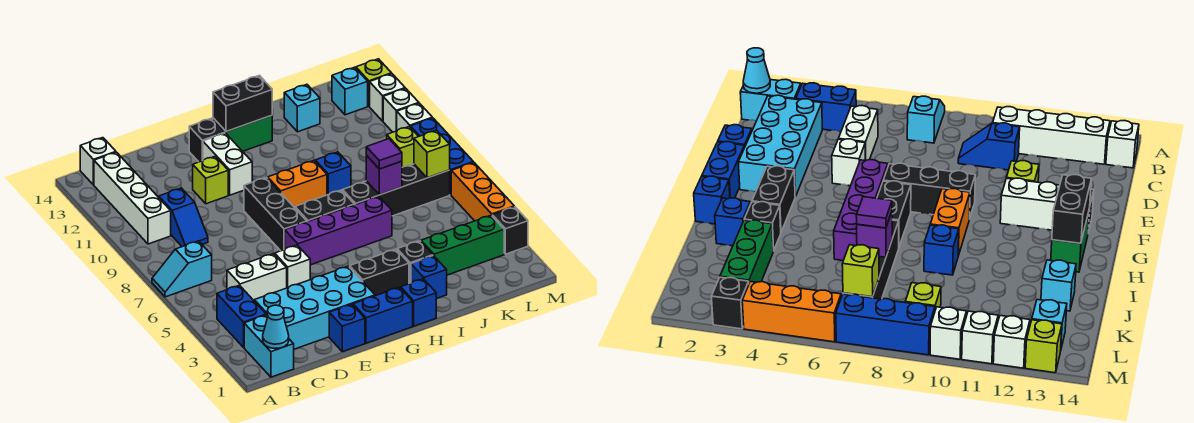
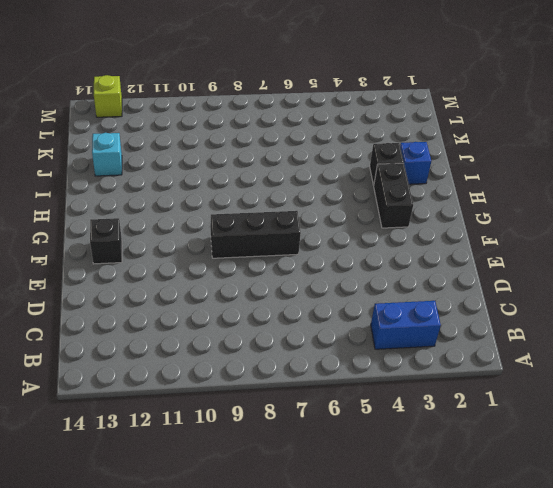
none -> cyan 1x2 slope [152,241,212,297]
none -> cyan 1x2 brick [244,315,294,377]
none -> white 1x4 brick [94,152,171,244]
none -> white 1x1 brick [80,138,116,185]

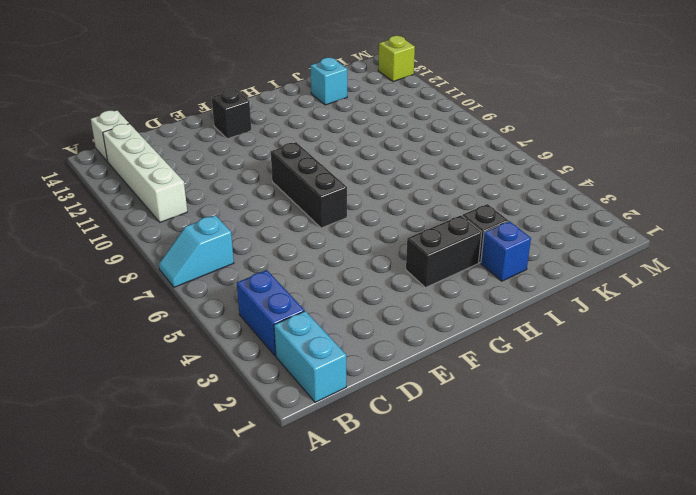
none -> cyan 2x4 brick [254,266,375,349]
none -> white 1x2 brick [227,254,287,300]
none -> blue 1x2 slope [159,188,208,247]
none -> blue 1x1 brick [329,304,365,352]

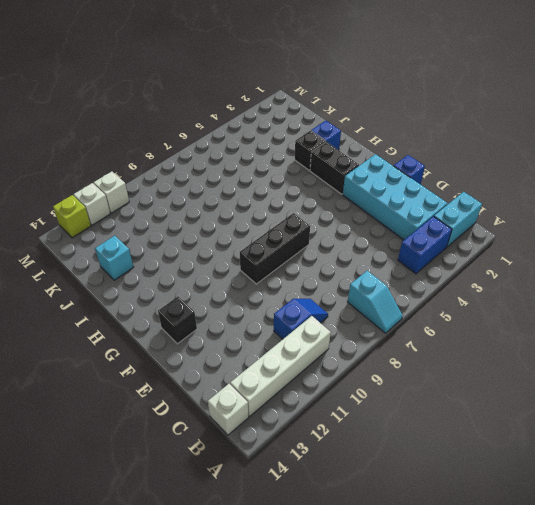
none -> white 1x2 brick [227,254,287,300]
none -> white 1x1 brick [275,245,310,288]
none -> lime 1x1 brick [193,156,228,204]
none -> blue 1x2 brick [353,287,413,343]

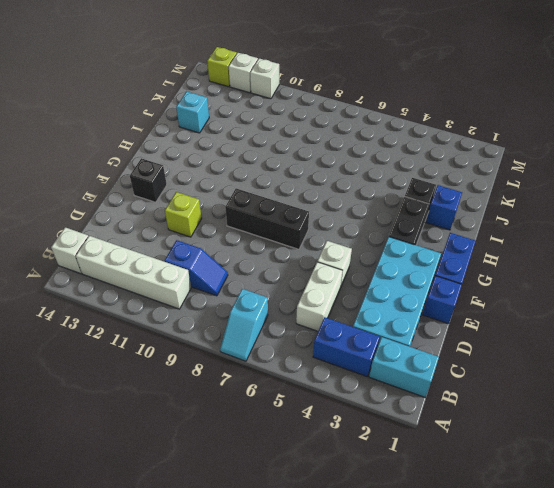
none -> purple 1x4 brick [285,196,392,265]
none -> white 1x2 brick [203,133,252,195]
none -> black 1x2 brick [295,190,354,222]
none -> orange 1x2 brick [268,160,327,208]

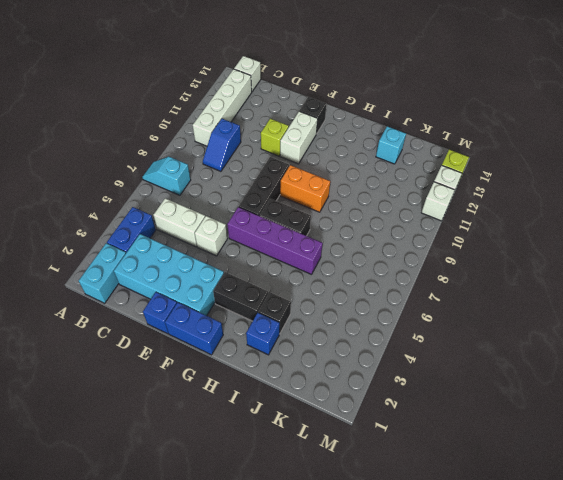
none -> green 1x2 brick [213,116,272,151]
none -> blue 1x1 brick [401,279,436,326]
none -> black 1x4 brick [343,164,450,216]
none -> blue 1x1 brick [315,152,351,195]

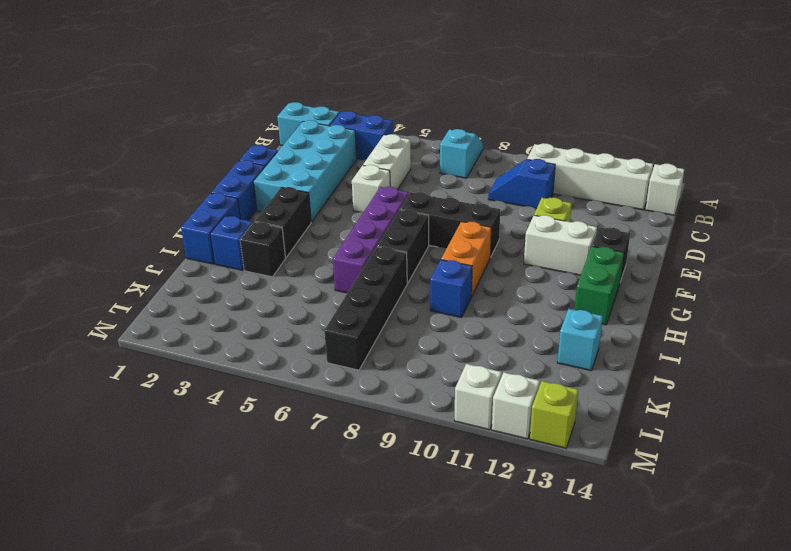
blue 1x2 brick [181,193,240,264] -> blue 1x1 brick [401,279,436,326]
none -> green 1x3 brick [421,215,504,275]
none -> lime 1x1 brick [387,127,419,167]
none -> cyan 1x1 brick [332,67,368,115]
none -> black 1x1 brick [492,207,528,254]

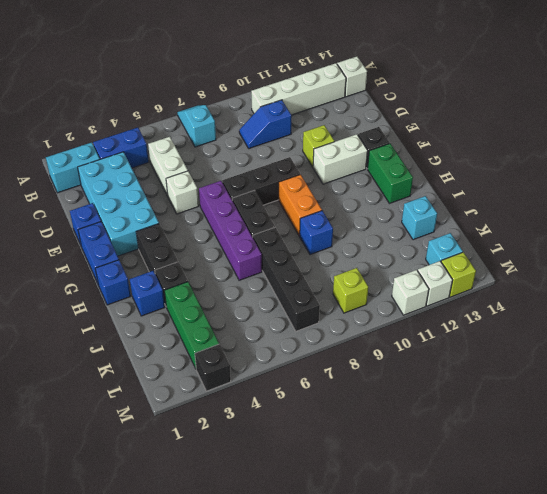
none -> orange 1x3 brick [451,162,514,221]
none -> blue 1x3 brick [410,118,473,195]
none -> white 1x1 brick [397,103,432,130]
none -> cyan 1x1 cone [263,305,289,349]

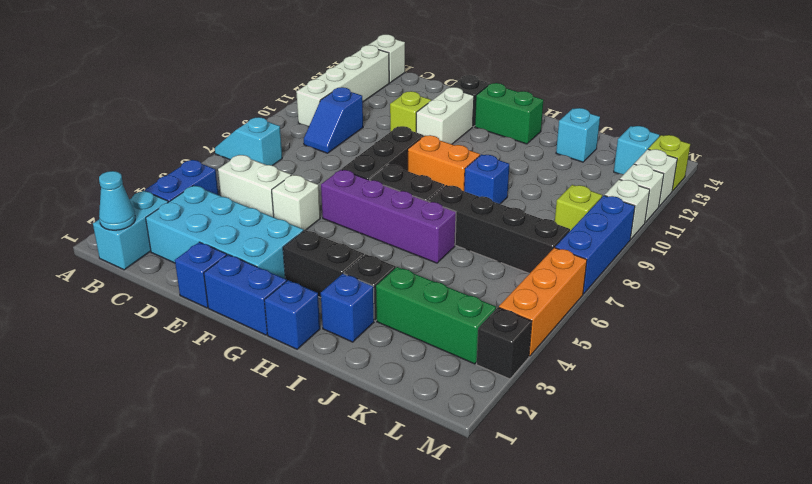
none -> black 1x2 brick [213,76,272,132]
none -> purple 1x1 brick [366,156,402,195]
none -> lime 1x1 brick [414,130,450,178]
none -> purple 1x1 tile [366,139,402,169]

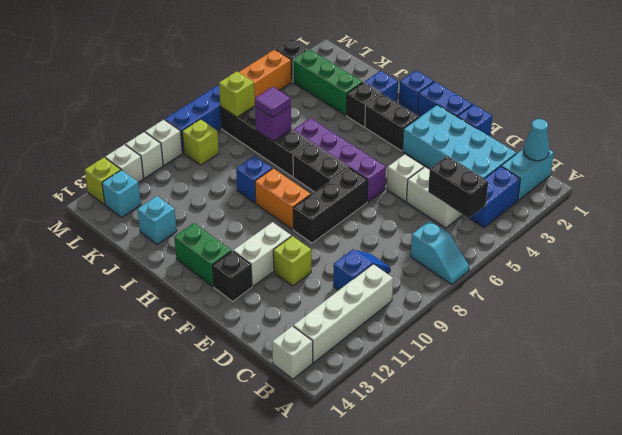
black 1x2 brick [428,156,488,218] -> black 1x2 brick moved to [213,76,272,132]

